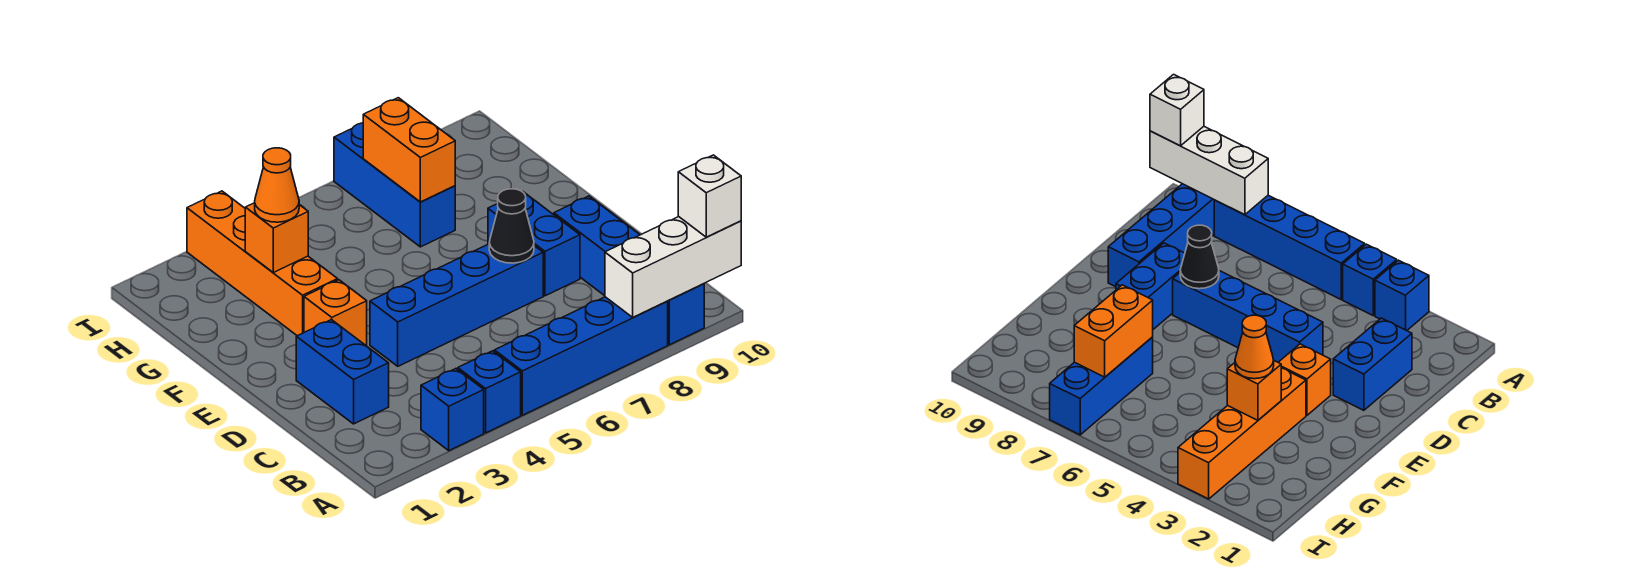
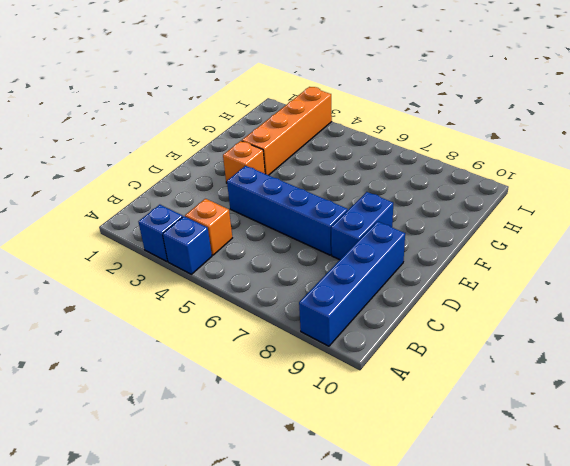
orange 1x1 brick [185,199,232,255] -> orange 1x1 brick moved to [245,203,308,272]
none -> blue 1x4 brick [495,297,668,415]
none -> blue 1x2 brick [296,320,389,424]
none -> blue 1x3 brick [334,123,455,247]

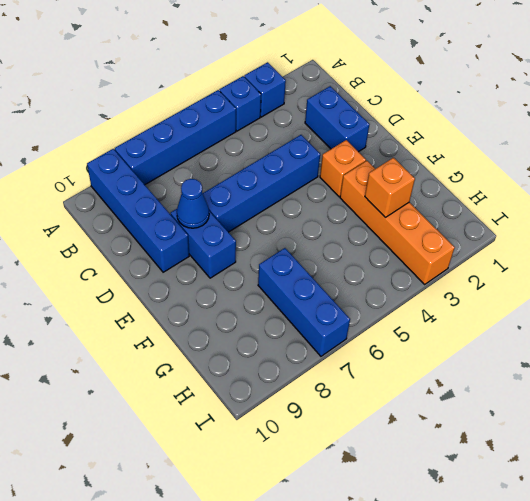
blue 1x1 cone [177,179,209,228] -> none
none -> white 1x3 brick [605,217,741,317]
none -> black 1x1 cone [489,189,534,263]
none -> orange 1x2 brick [363,98,455,202]

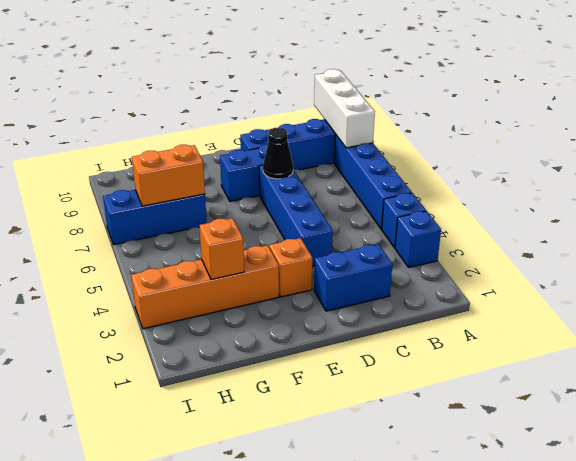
none -> white 1x1 brick [678,155,741,237]
none -> orange 1x1 cone [255,148,299,222]

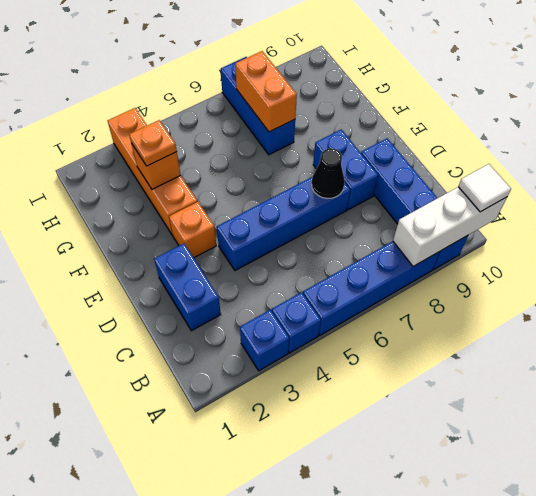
white 1x1 tile [458,164,511,212] -> white 1x1 brick [678,155,741,237]
orange 1x1 plate [129,120,177,166] -> orange 1x1 cone [255,148,299,222]

